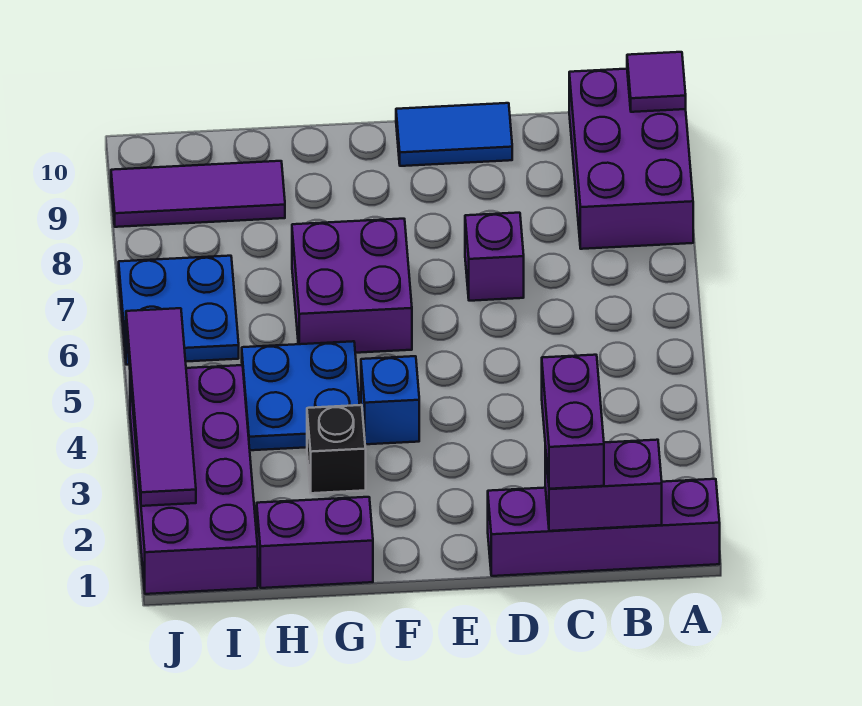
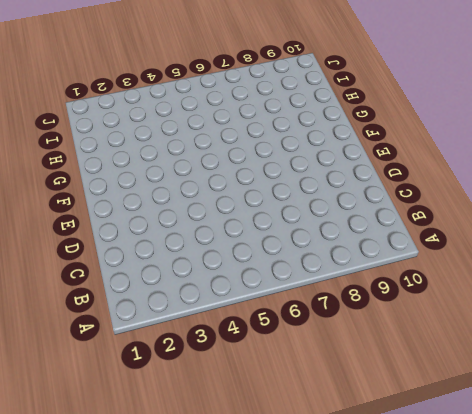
none -> purple 1x4 brick [488,479,720,576]
none -> purple 2x3 brick [569,69,693,249]
none -> purple 1x1 brick [465,213,524,301]

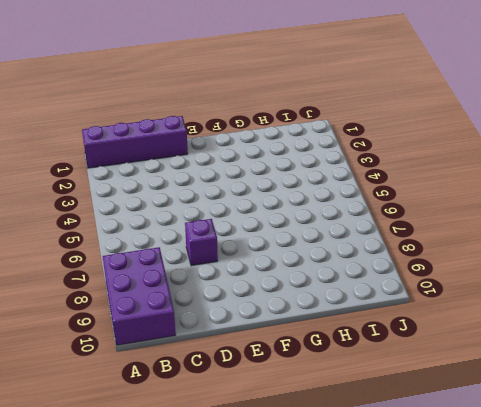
none -> blue 1x2 tile [396,103,512,166]
none -> blue 1x1 brick [361,356,419,444]
none -> purple 2x2 brick [292,219,412,353]

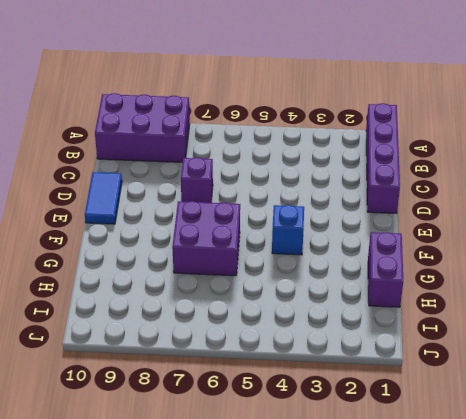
none -> black 1x1 brick [307,405,366,493]
none -> blue 2x2 plate [242,341,360,450]
none -> purple 1x3 tile [111,161,285,227]

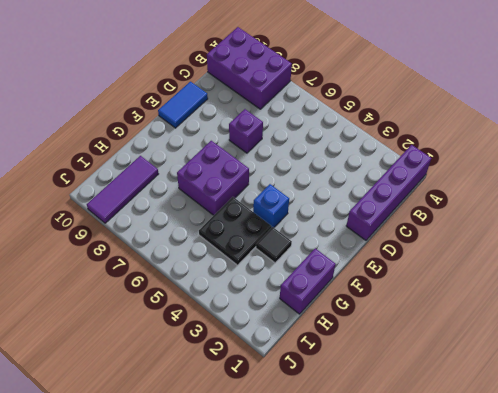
black 1x1 tile [256,227,292,263] -> black 1x1 brick [307,405,366,493]
black 2x2 plate [199,197,271,265] -> blue 2x2 plate [242,341,360,450]
none -> purple 2x4 brick [130,365,258,594]
none -> blue 2x2 plate [119,256,239,365]
none -> purple 1x1 tile [627,52,686,112]

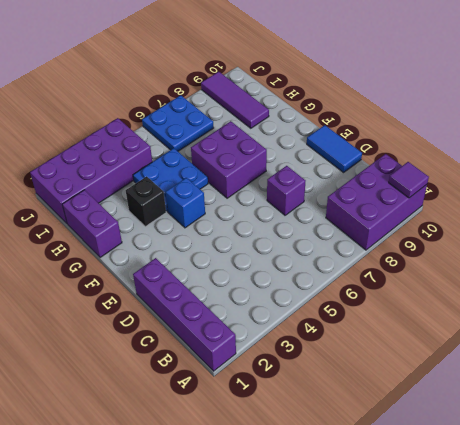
none -> purple 1x2 brick [545,440,662,531]
none -> purple 1x4 tile [126,308,196,506]
none -> purple 1x2 brick [542,355,604,489]

